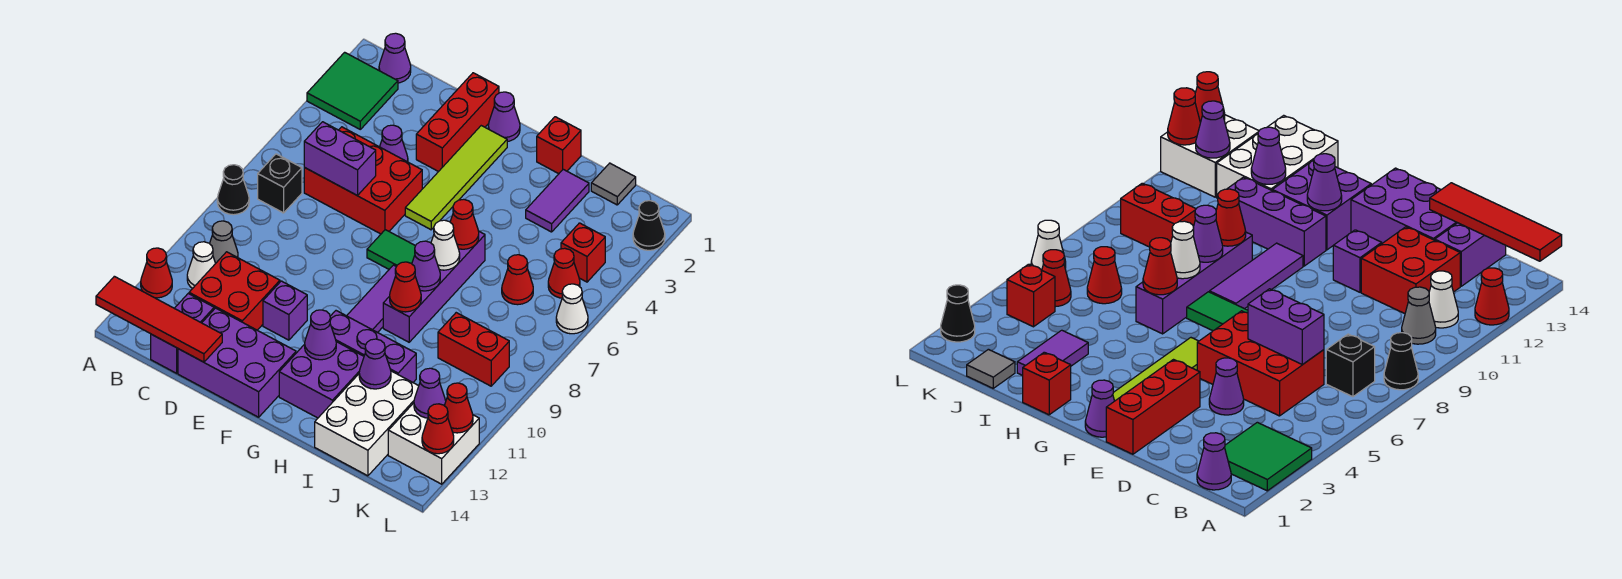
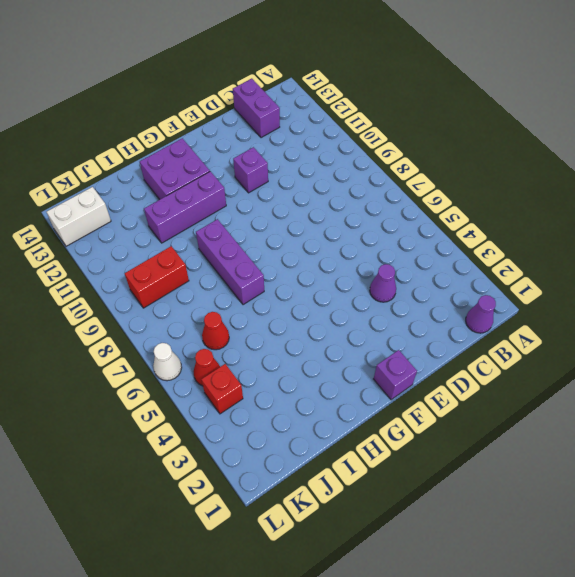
purple 1x1 brick [374,350,417,400] -> purple 1x1 cone [488,92,520,141]
purple 1x3 brick [196,219,264,305] -> purple 1x4 brick [383,232,485,342]
white 1x2 brick [47,187,111,246] -> white 2x2 brick [388,400,479,484]
none -> green 2x2 tile [307,52,398,129]
none -> black 1x1 cone [217,165,249,215]
none -> red 1x1 cone [141,248,172,298]
none -> black 1x1 brick [258,154,302,213]

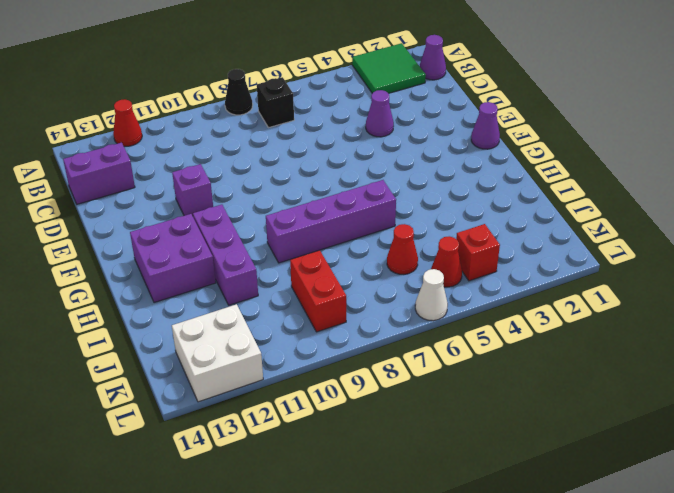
none -> grey 1x1 cone [210,221,238,263]
none -> white 1x1 cone [187,242,216,288]
none -> red 2x3 brick [304,127,422,234]
none -> red 2x2 brick [189,252,280,330]

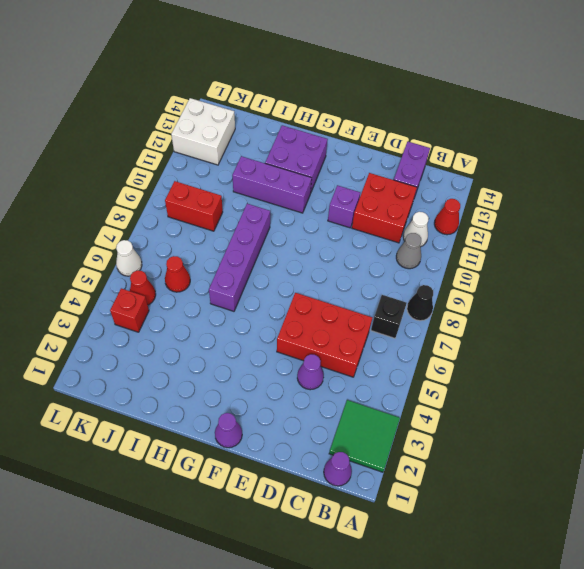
none -> purple 2x3 brick [178,308,296,417]
none -> red 1x3 brick [416,73,499,172]
none -> lime 1x4 tile [405,126,507,230]
none -> green 1x2 tile [367,230,415,269]

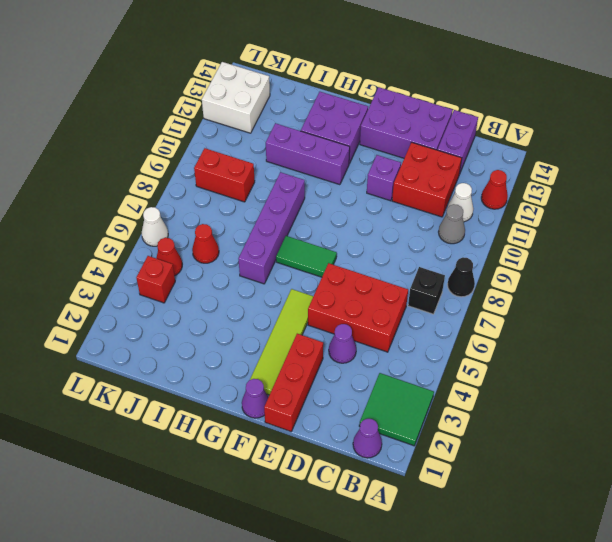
none -> purple 1x3 tile [347,265,396,333]
none -> red 1x1 brick [537,117,581,174]
none -> purple 1x2 tile [526,169,589,232]
none -> white 2x3 brick [315,371,419,476]

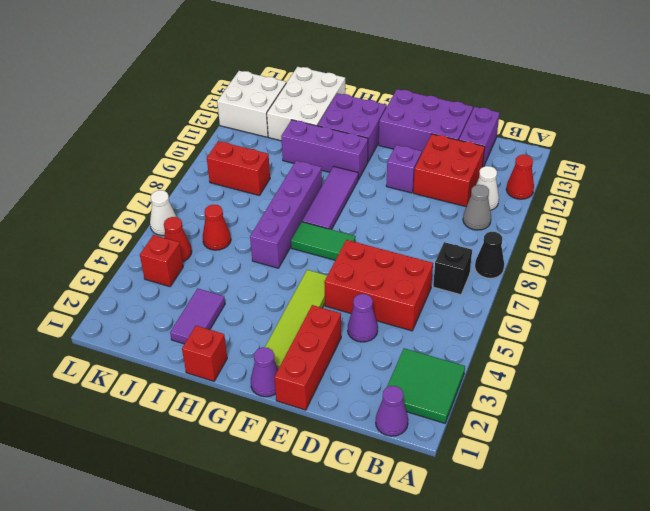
none -> grey 1x1 tile [591,163,636,205]
none -> black 1x1 cone [633,200,665,250]
none -> red 1x4 tile [96,276,222,362]
none -> purple 1x2 brick [304,122,376,195]

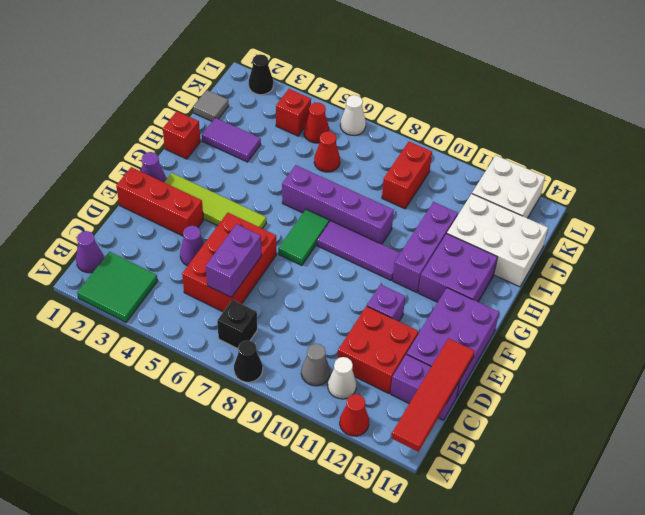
none -> purple 1x1 cone [305,310,336,360]
none -> red 1x1 cone [450,199,479,249]
none -> white 1x1 cone [431,220,460,270]
none -> purple 1x1 cone [412,241,440,291]

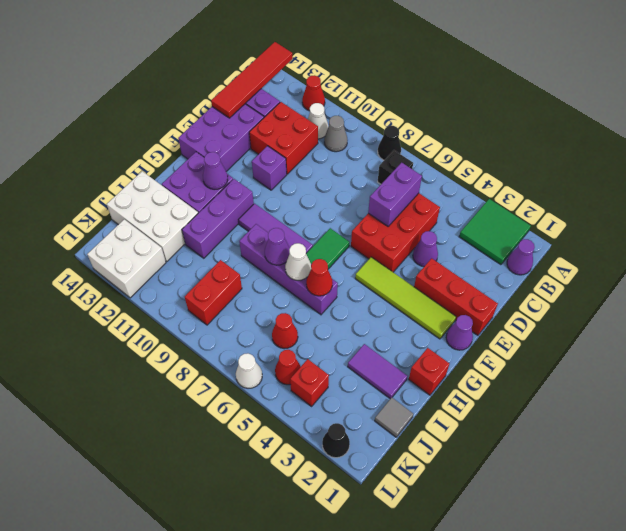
none -> red 1x1 cone [390,262,421,312]
none -> purple 1x1 cone [359,339,391,389]
none -> purple 1x1 cone [414,368,446,418]
none -> red 1x1 cone [444,383,473,433]

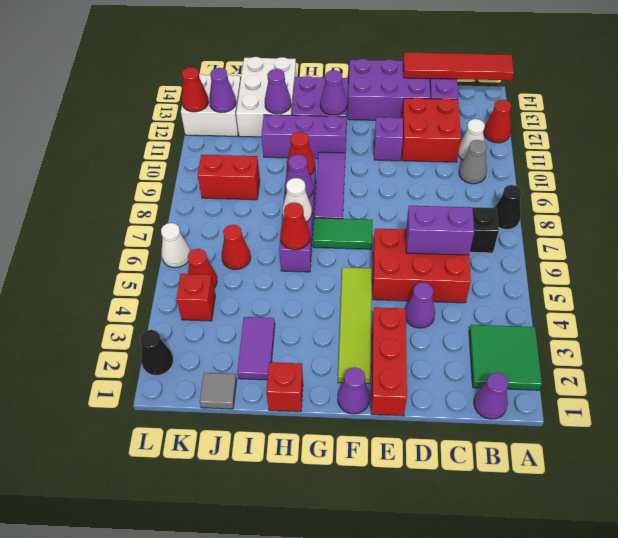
none -> red 1x1 cone [422,404,454,454]

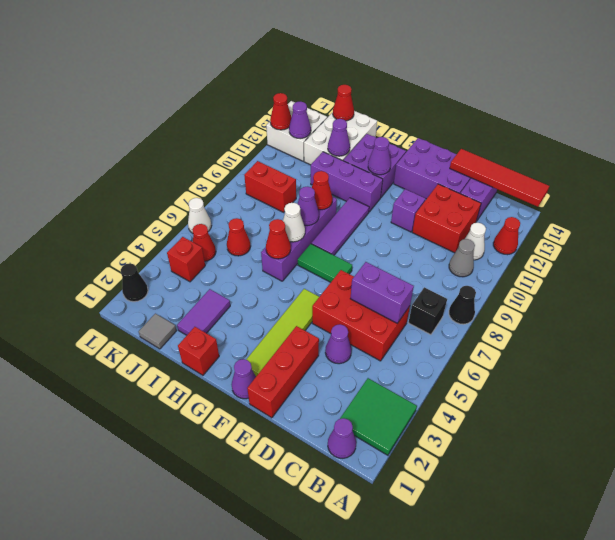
red 1x1 cone [333,85,354,121] -> red 1x1 cone moved to [422,404,454,454]

